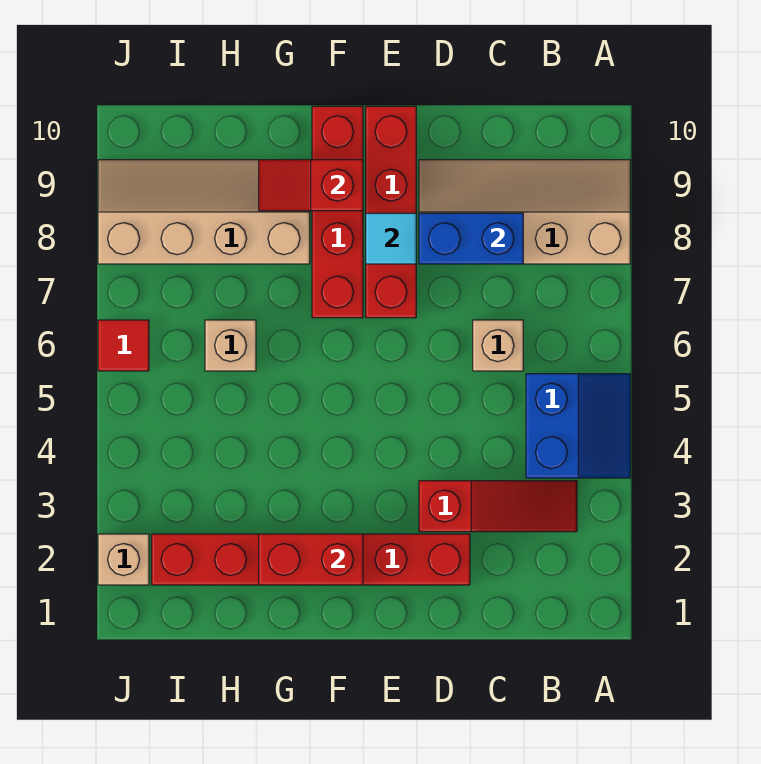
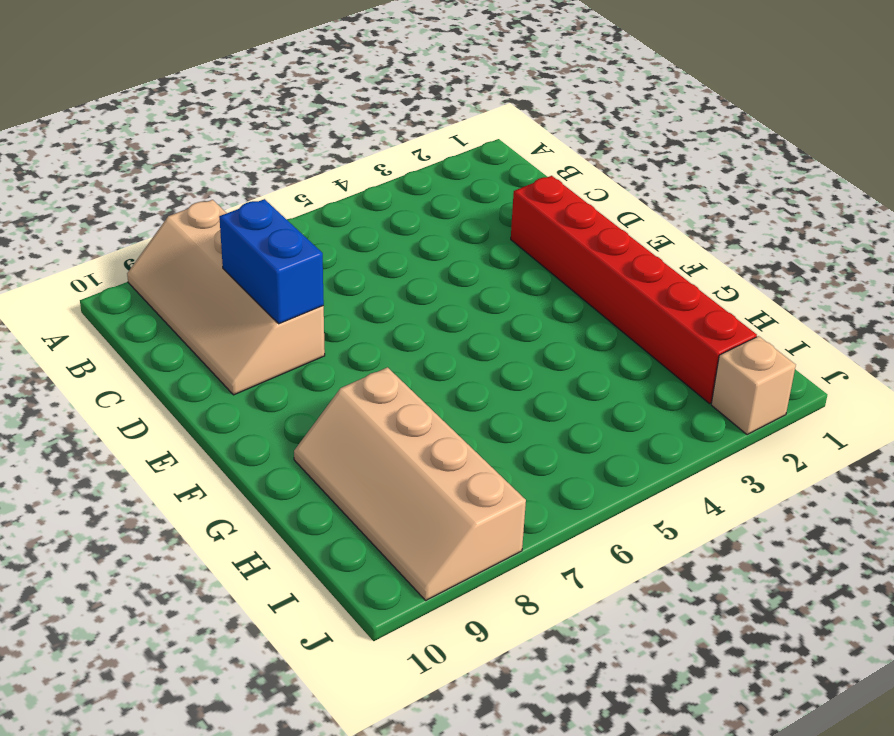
none -> blue 2x2 slope [526,374,630,478]
none -> red 1x3 slope [419,481,577,532]
none -> tan 1x1 brick [473,320,523,371]

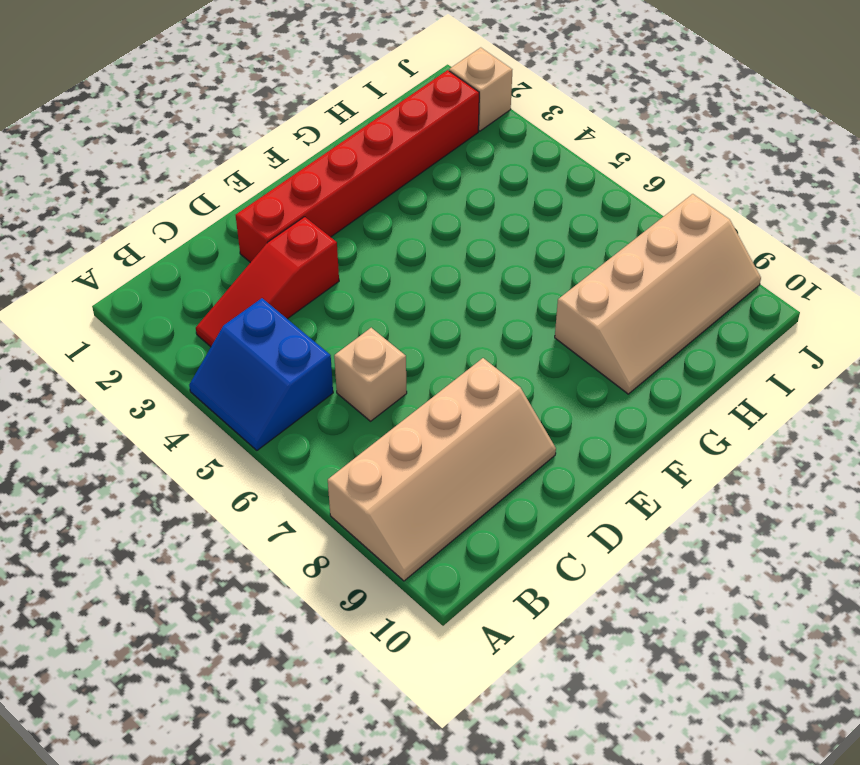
none -> red 1x4 brick [366,106,416,318]
none -> red 1x4 brick [312,106,363,318]
none -> tan 1x1 brick [205,320,256,371]

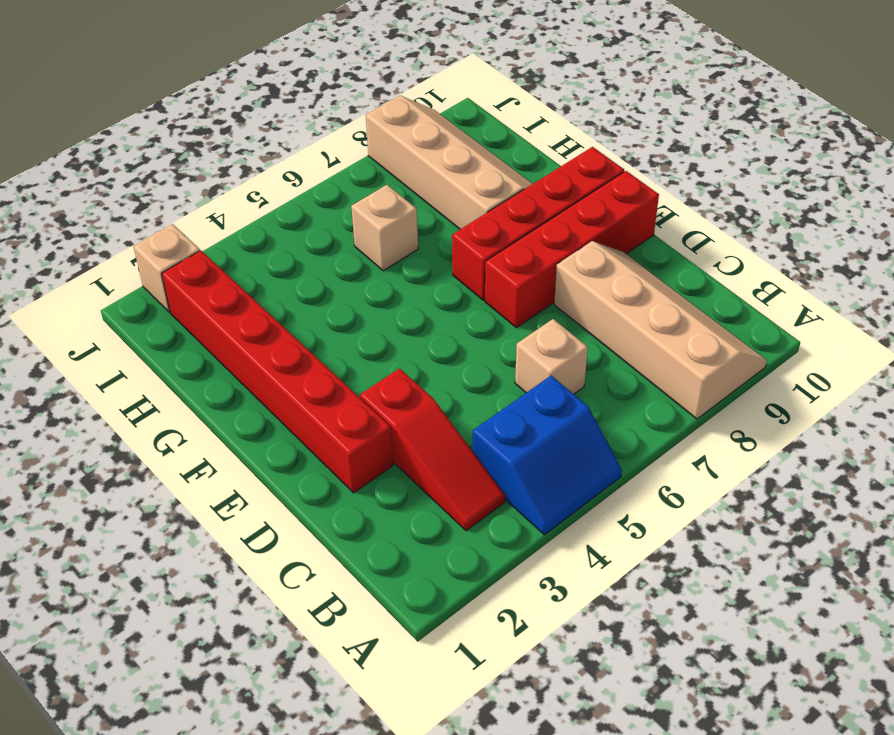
none -> red 1x1 tile [98,320,149,371]
none -> blue 1x2 brick [419,213,523,264]
none -> cyan 1x1 tile [366,213,416,264]

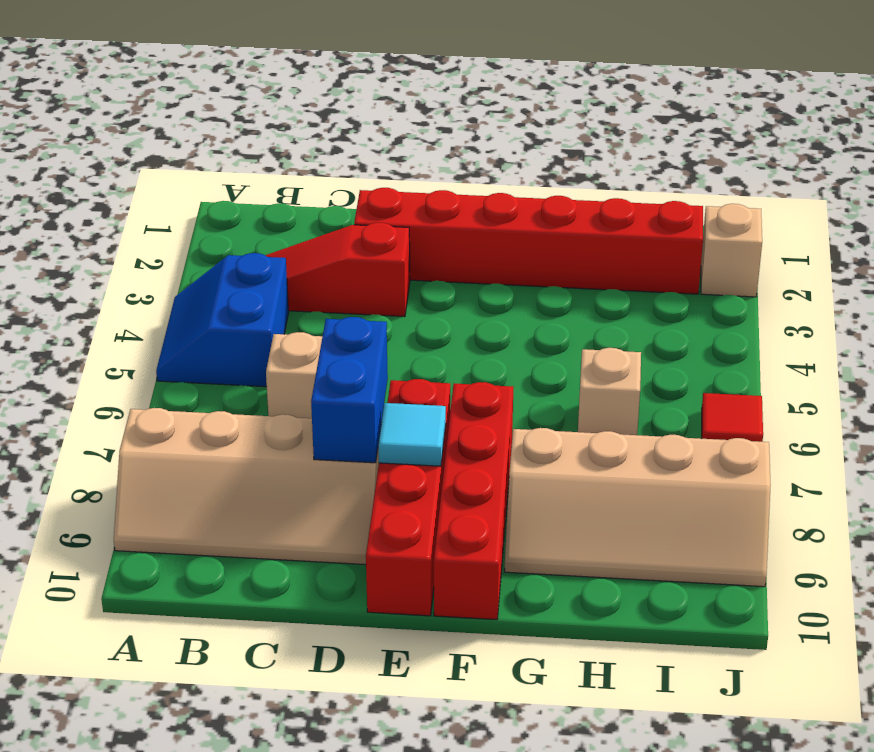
blue 1x2 brick [311,317,388,463] -> blue 1x2 brick turned to [419,213,523,264]
none -> red 1x2 brick [259,534,363,585]
none -> red 1x2 slope [259,160,363,211]

